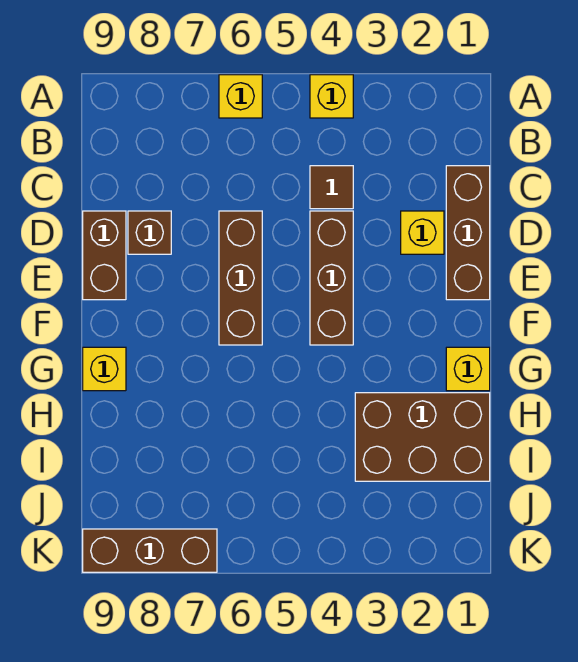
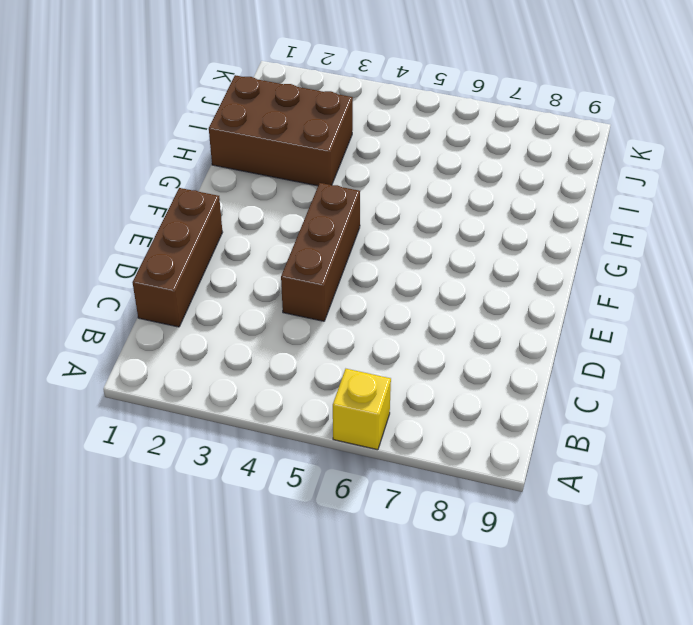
none -> yellow 1x1 brick [310,75,353,118]
none -> brown 1x1 tile [310,166,353,209]
none -> yellow 1x1 brick [401,211,444,254]

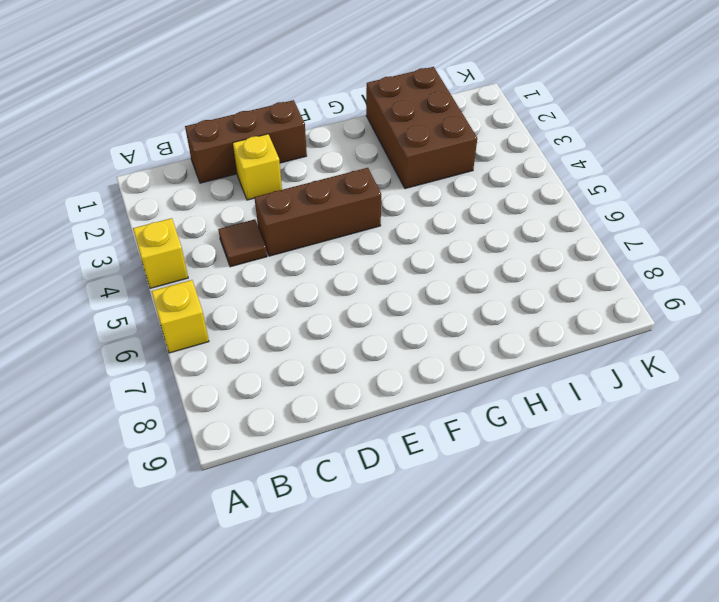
none -> brown 1x3 brick [219,211,262,345]
none -> brown 1x1 brick [128,211,171,254]
none -> brown 1x2 brick [83,211,126,300]

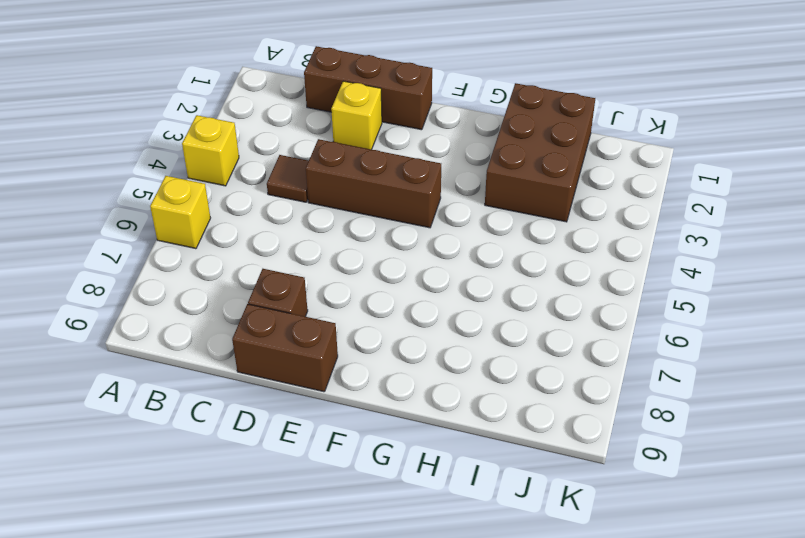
none -> brown 1x3 brick [219,211,262,345]
none -> yellow 1x1 brick [446,347,490,391]
none -> yellow 1x1 brick [83,347,126,391]

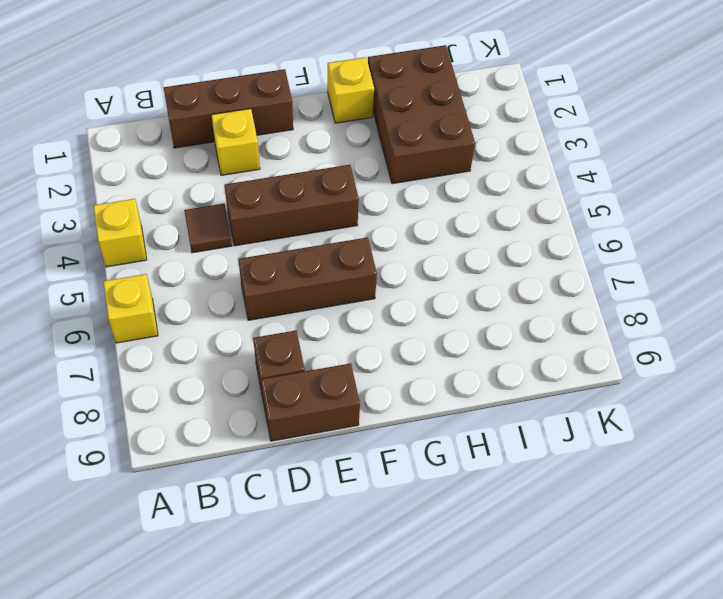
none -> yellow 1x1 brick [83,347,126,391]
none -> brown 1x3 brick [83,529,217,572]

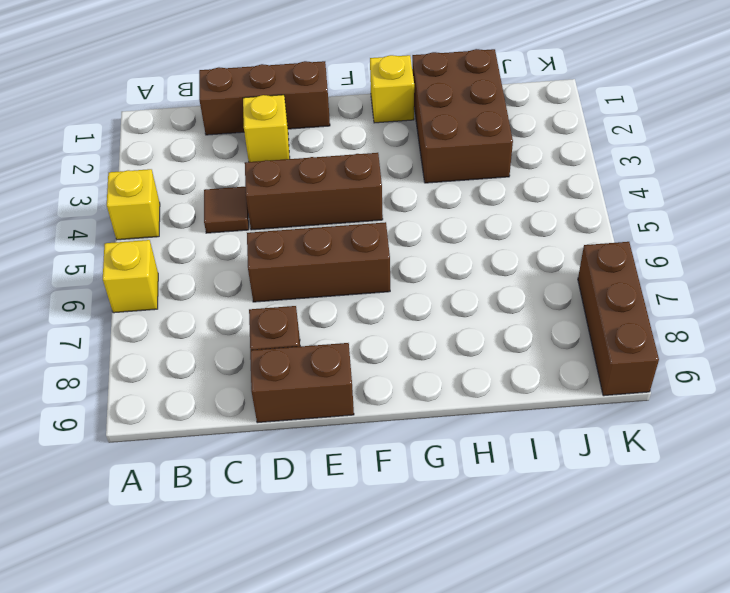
none -> yellow 1x1 brick [83,347,126,391]

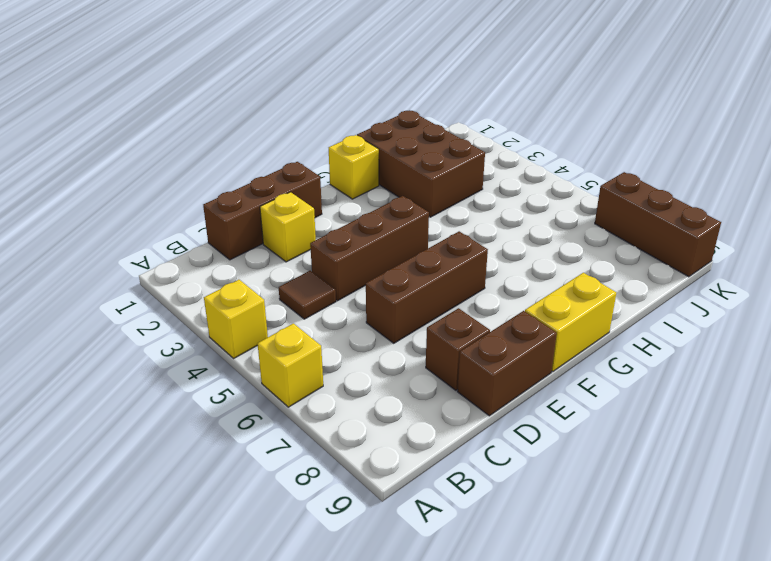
yellow 1x2 brick [525,273,616,371] -> yellow 1x1 brick [83,347,126,391]

